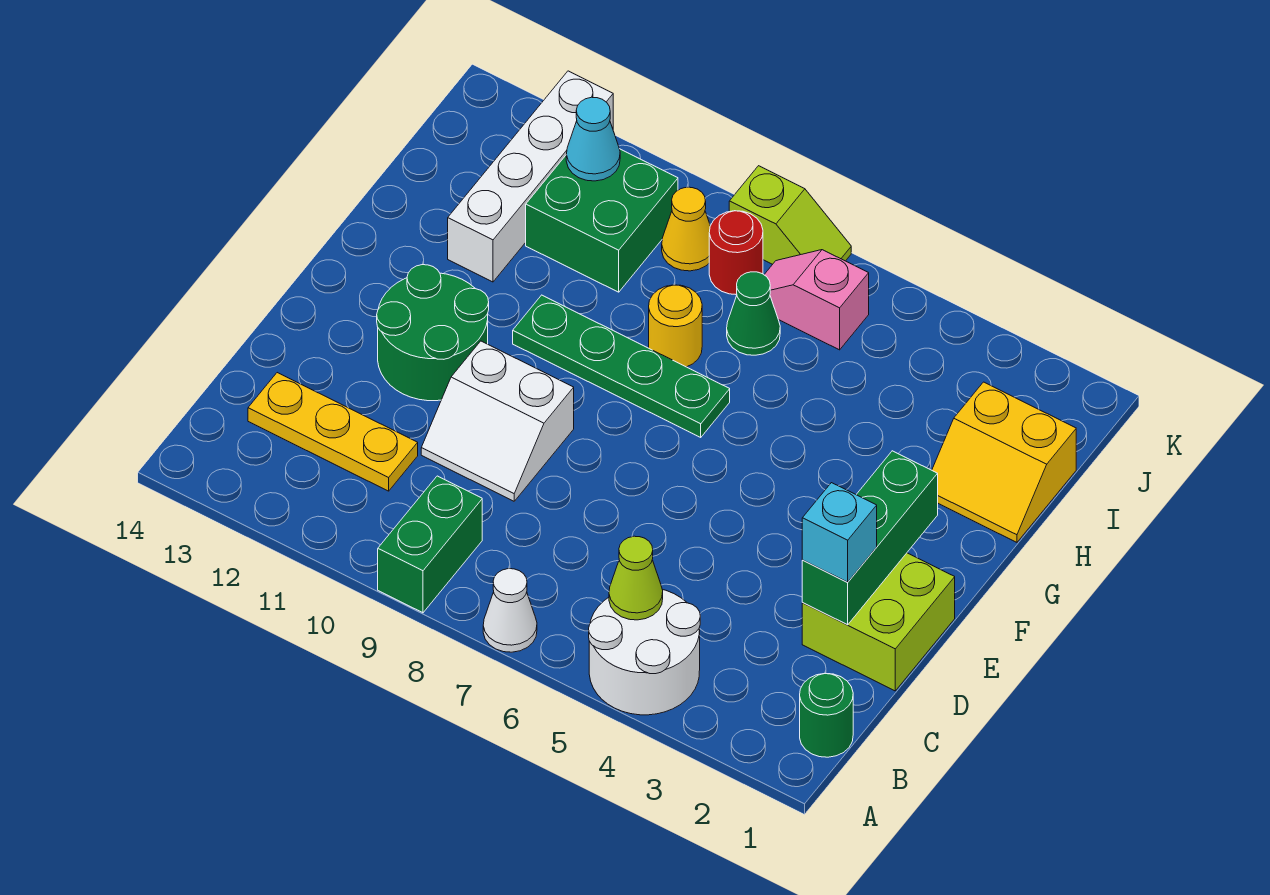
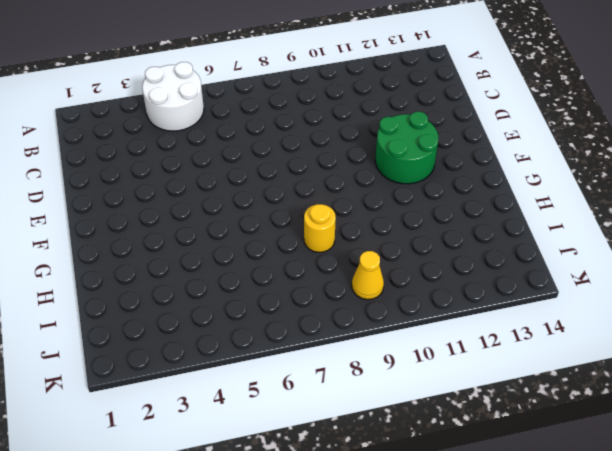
none -> white 1x1 cone [483,569,537,652]
none -> green 1x2 brick [378,476,482,613]
none -> green 1x1 round brick [800,673,853,757]

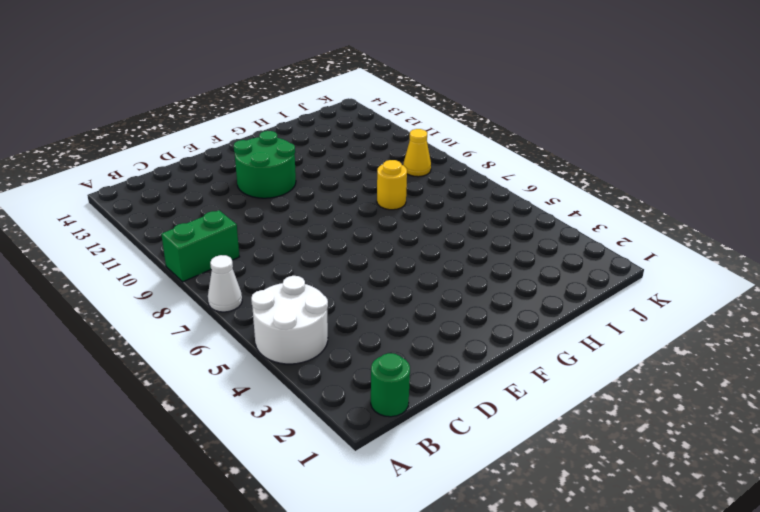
none -> yellow 1x3 plate [248,373,418,491]
none -> lime 2x2 brick [802,553,955,691]
none -> white 2x2 slope [421,341,574,501]

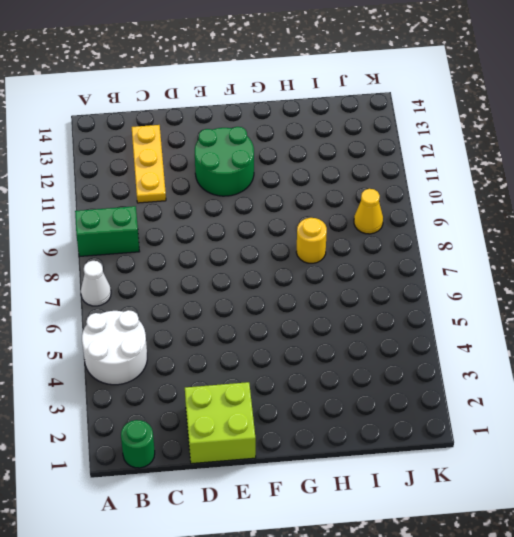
none -> white 2x2 slope [421,341,574,501]
none -> green 1x4 plate [513,295,730,437]
none -> yellow 2x2 slope [932,382,1076,542]

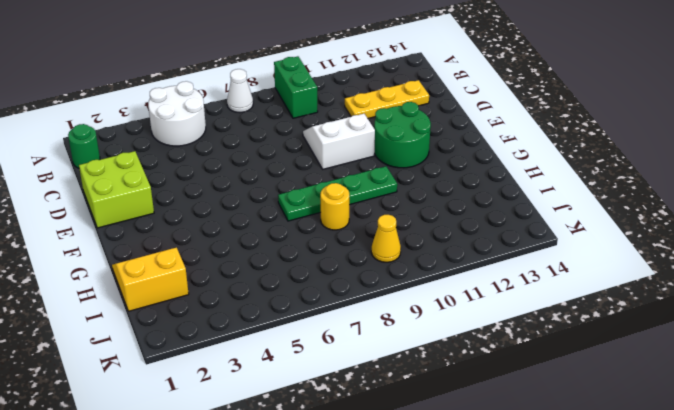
none -> white 1x4 brick [448,71,613,282]
none -> green 1x1 cone [727,272,780,355]
none -> green 2x2 brick [526,149,678,292]

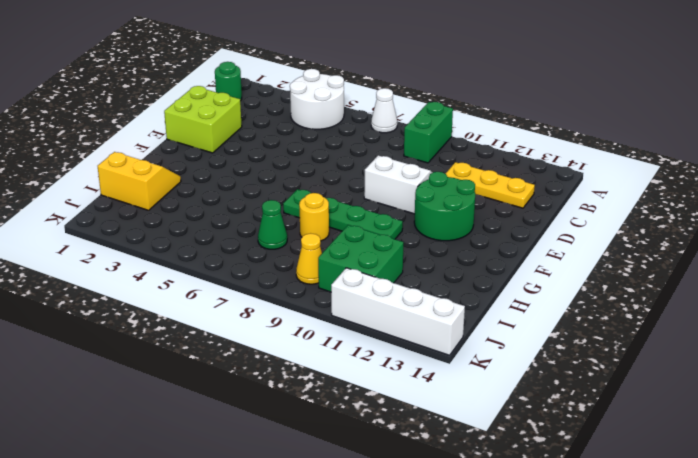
white 1x4 brick [331,268,465,355] -> white 1x4 brick turned to [448,71,613,282]
none -> pink 1x2 slope [764,250,869,350]
none -> red 1x1 round brick [709,211,763,295]
none -> lime 1x2 slope [729,166,851,264]

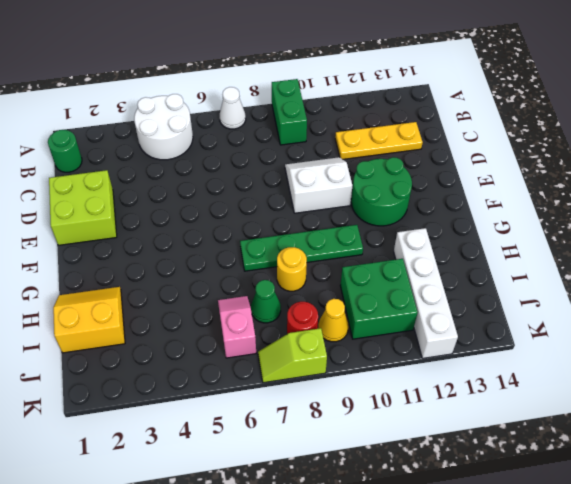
pink 1x2 slope [218,296,256,358] -> pink 1x2 slope turned to [764,250,869,350]
none -> lime 1x1 cone [609,536,663,620]
none -> green 1x3 brick [802,451,938,625]
none -> cyan 1x1 cone [566,97,620,181]

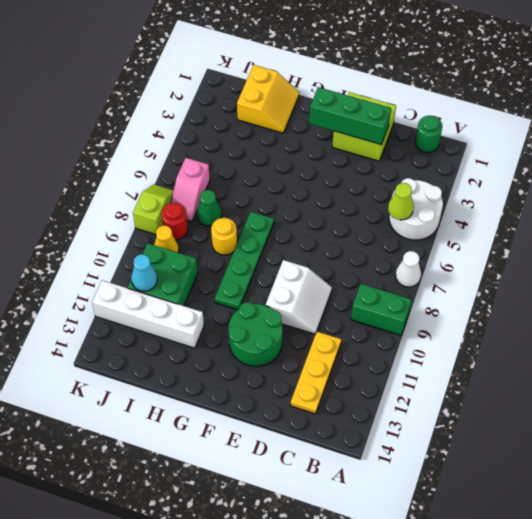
none -> cyan 1x1 brick [802,483,877,582]

